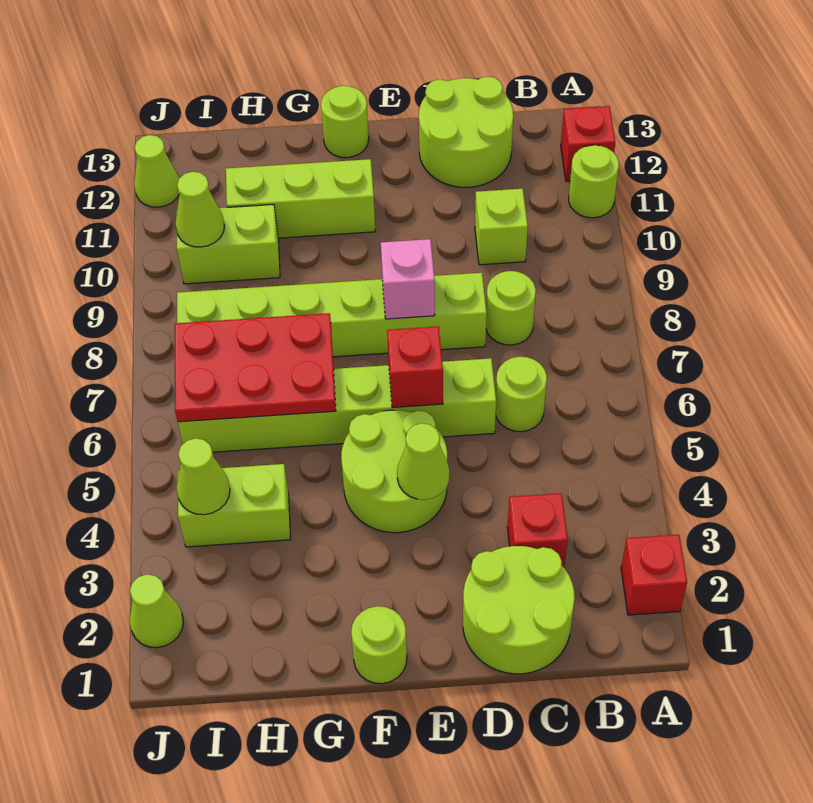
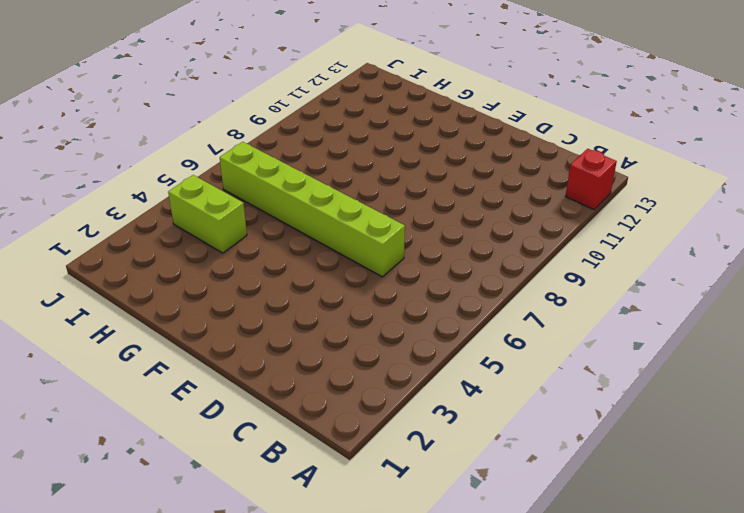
none -> red 1x1 brick [621,535,687,615]
none -> lime 1x1 round brick [569,145,619,218]
none -> lime 2x2 round brick [463,546,575,674]

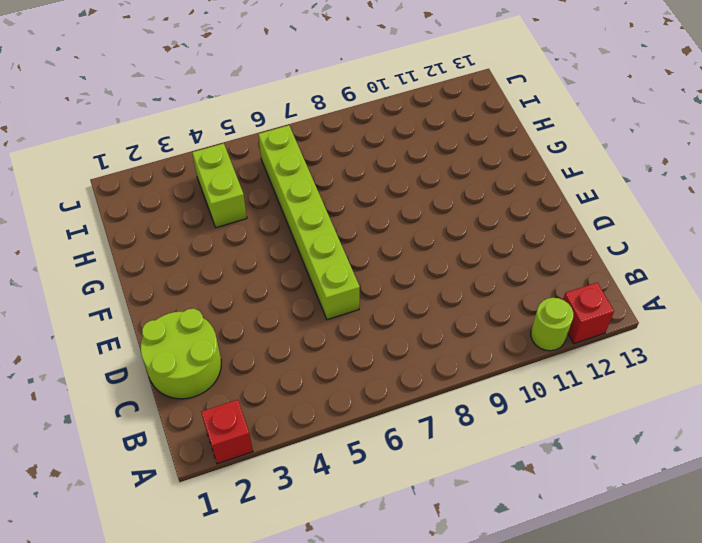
none -> red 1x1 brick [507,493,568,567]
none -> lime 1x1 round brick [496,357,547,432]
none -> lime 1x1 round brick [486,271,536,345]

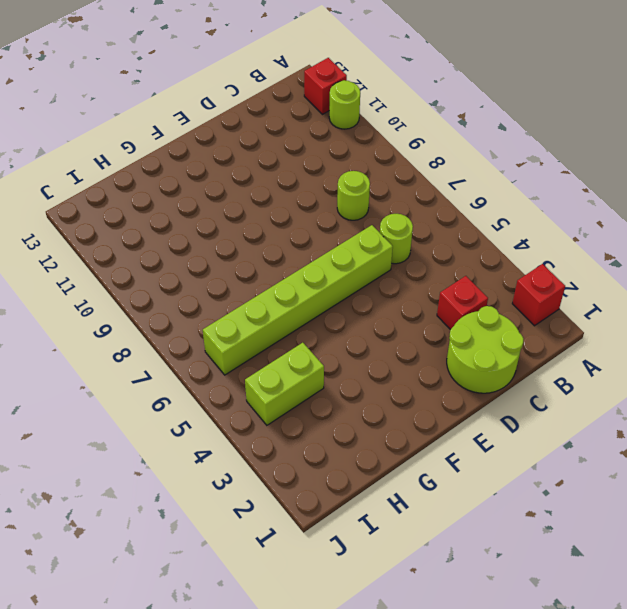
none -> lime 1x1 brick [475,189,528,265]
none -> lime 2x2 round brick [419,77,513,187]
none -> lime 1x6 brick [177,273,487,357]

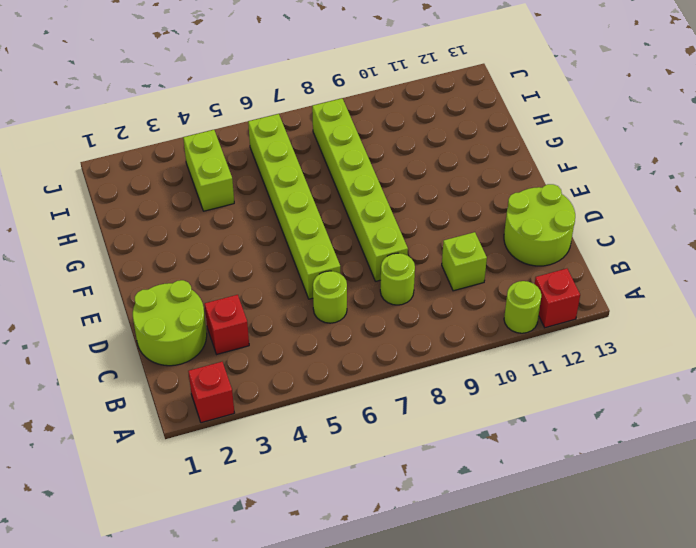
none -> lime 2x2 round brick [341,410,447,533]
none -> lime 1x1 round brick [351,606,407,684]
none -> lime 1x3 brick [226,159,375,238]

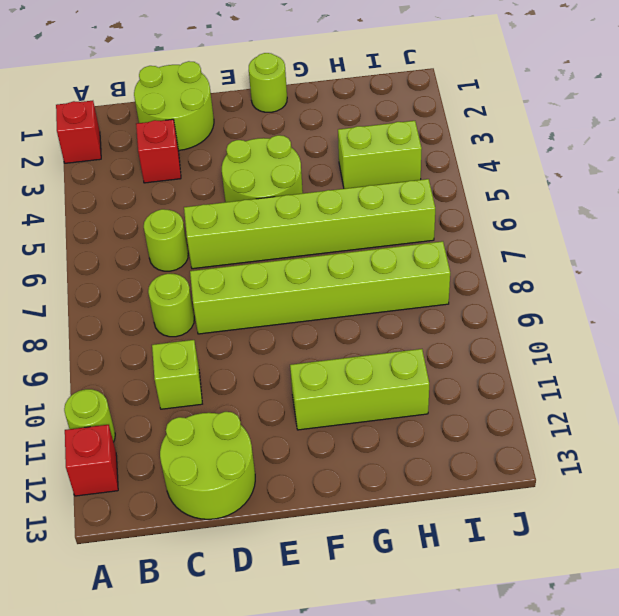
none -> lime 1x1 round brick [321,86,369,158]
none -> lime 1x2 brick [177,205,280,284]
none -> lime 1x1 cone [129,574,183,648]

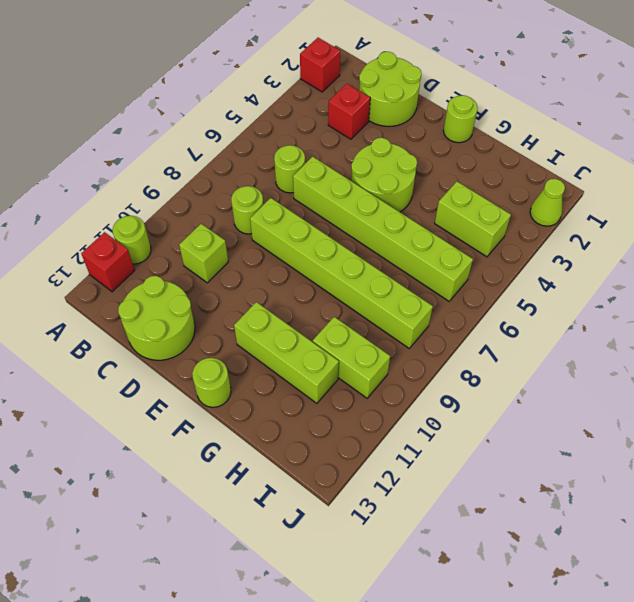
none -> lime 1x1 cone [134,135,179,207]
none -> lime 1x1 cone [397,423,449,500]
none -> red 1x1 brick [387,326,443,408]

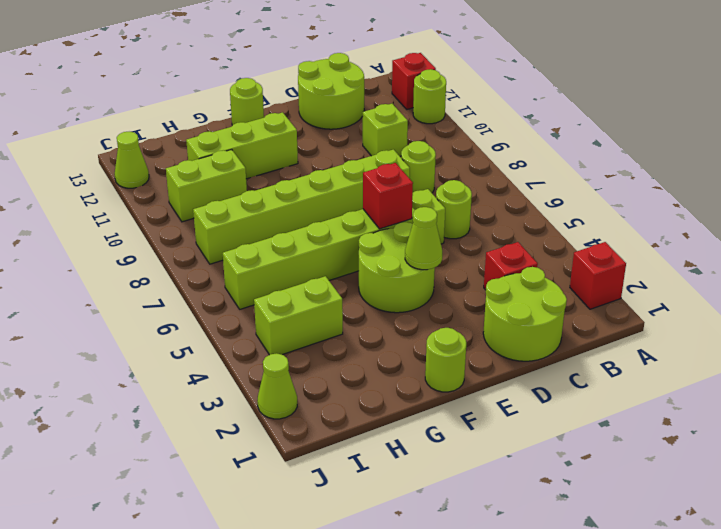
none -> pink 1x1 brick [381,239,435,319]
none -> red 2x3 plate [175,313,336,422]
none -> lime 1x1 cone [177,438,230,515]

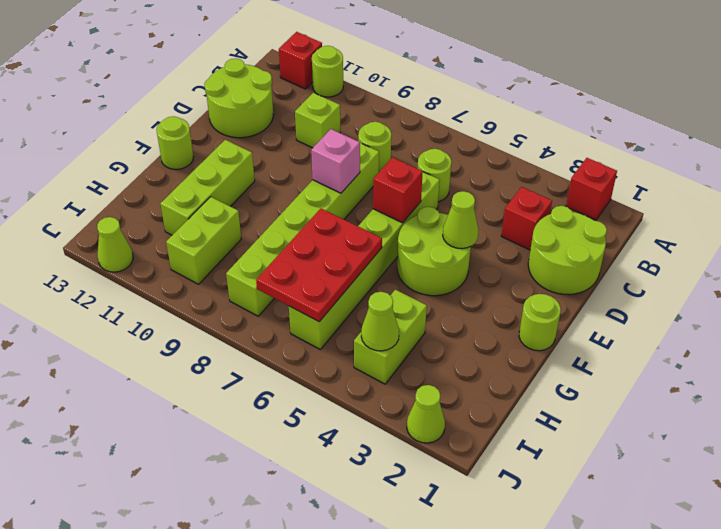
none -> lime 1x1 cone [175,172,225,247]

